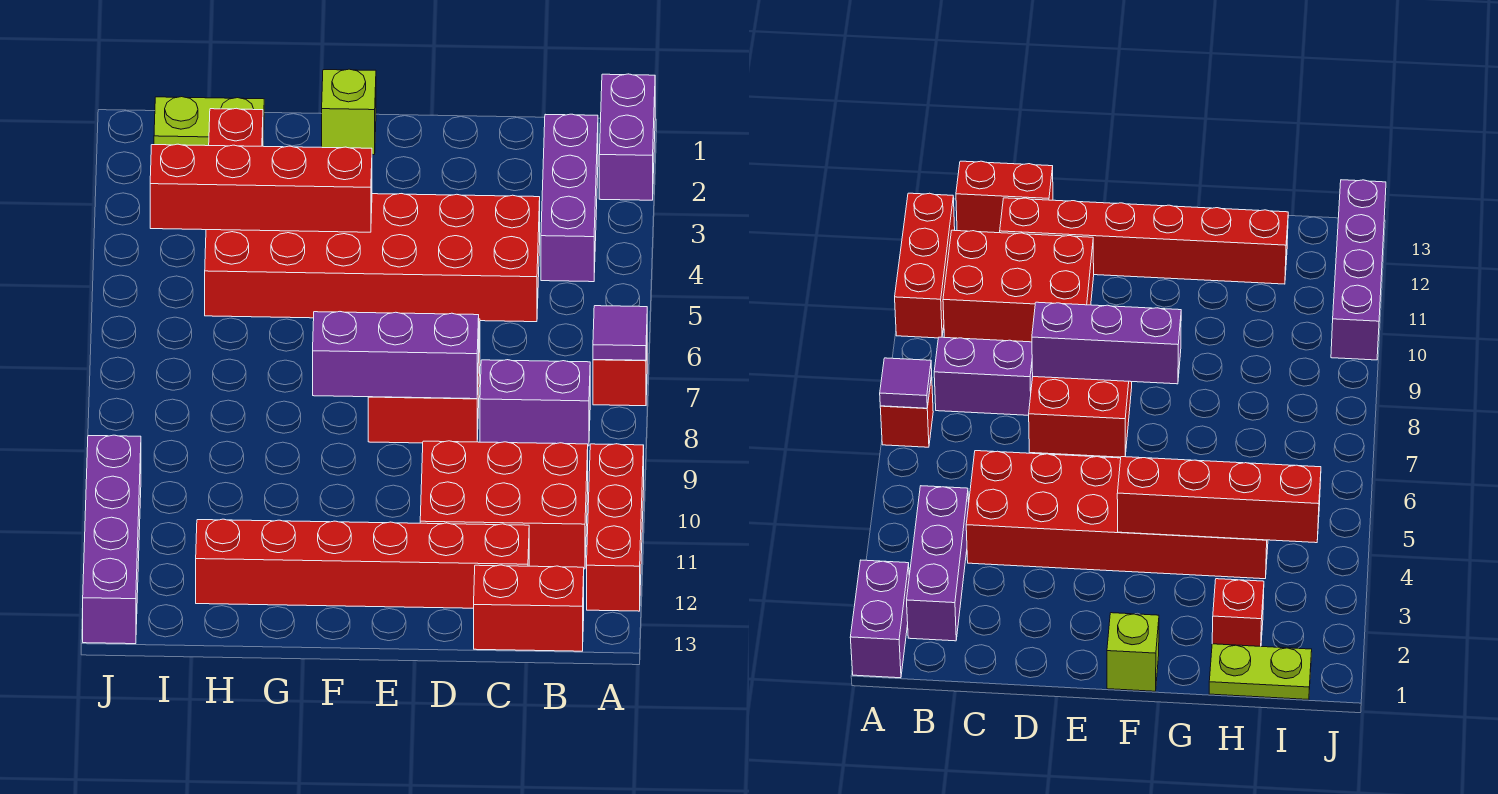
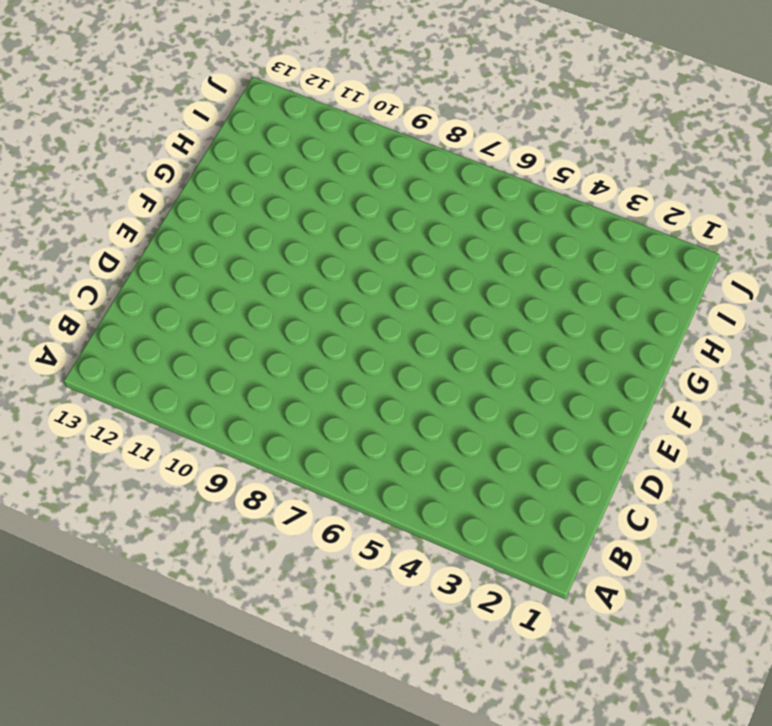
none -> purple 1x2 brick [599,74,655,200]
none -> red 1x1 brick [593,350,647,406]
none -> red 1x3 brick [587,444,644,611]

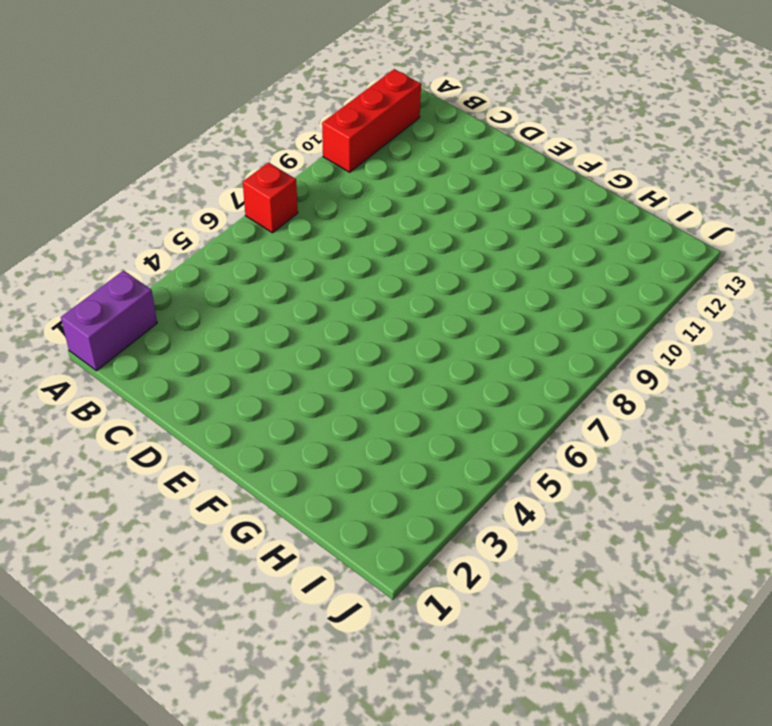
none -> purple 1x3 brick [541,114,598,282]
none -> purple 1x2 brick [480,360,590,446]
none -> red 2x3 brick [420,441,588,569]

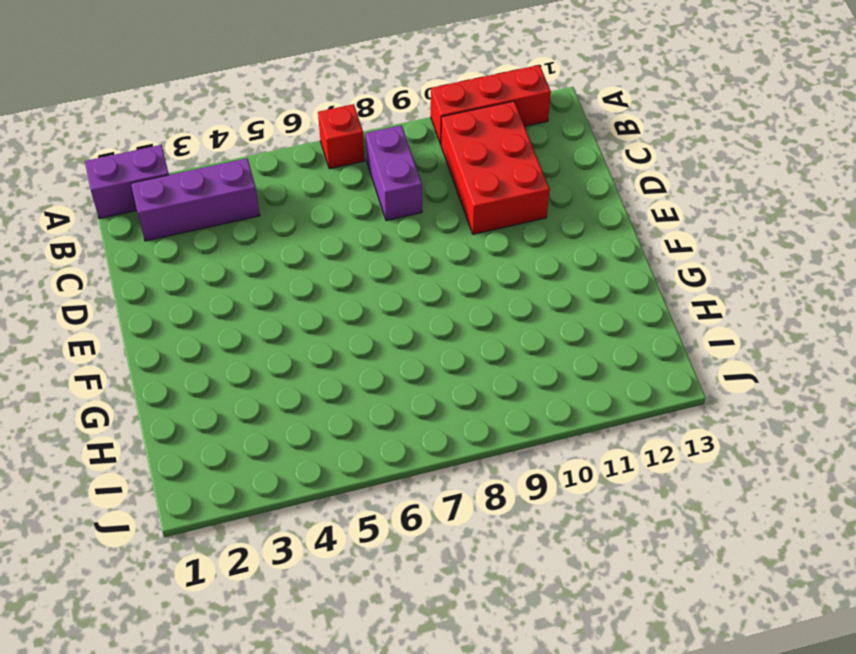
none -> red 1x2 brick [474,565,584,651]
none -> red 2x6 brick [205,194,540,322]
none -> red 1x6 brick [196,519,529,608]

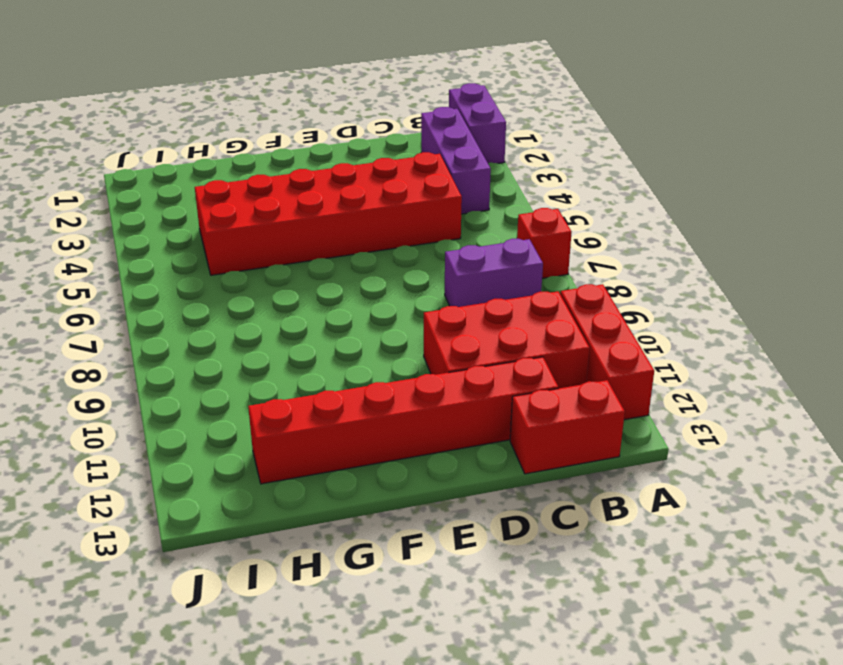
none -> red 2x2 brick [368,319,480,443]
none -> lime 1x1 brick [322,69,376,155]
none -> lime 1x2 plate [154,97,264,146]

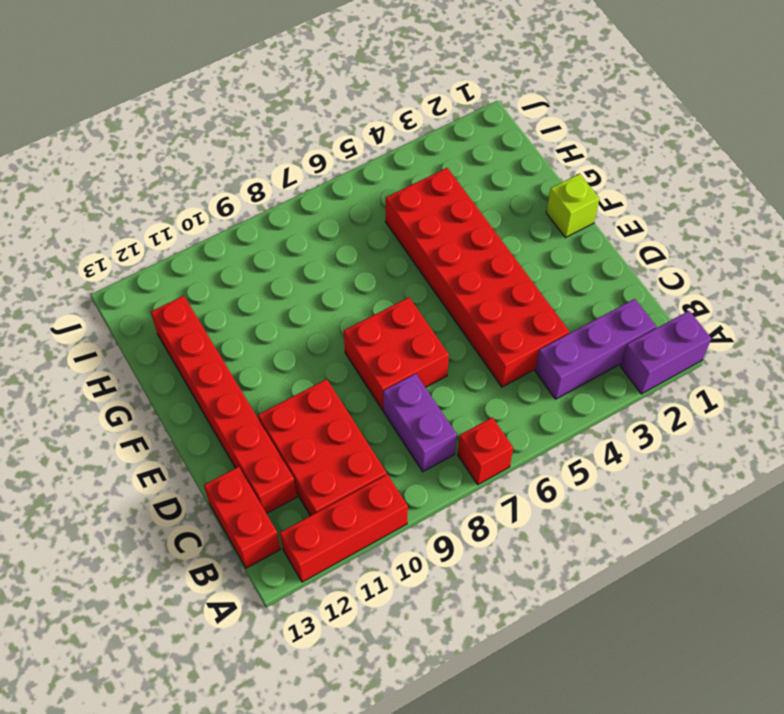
none -> lime 1x2 plate [154,97,264,146]
none -> red 1x1 brick [209,108,263,146]
none -> purple 1x4 brick [83,435,141,644]

